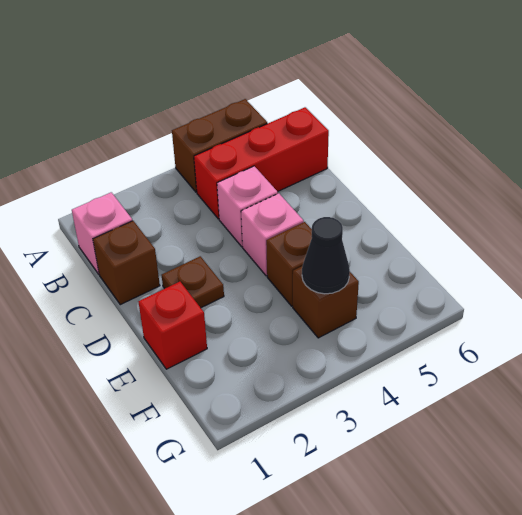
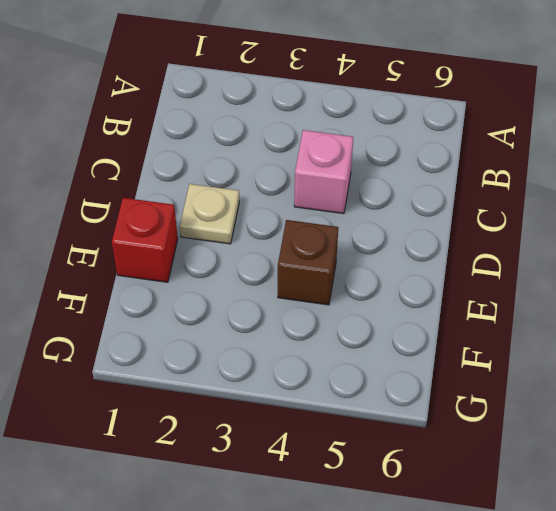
tan 1x1 plate [180,184,239,244] -> brown 1x1 plate [162,256,224,308]
none -> brown 1x2 brick [172,99,267,192]
none -> pink 1x1 brick [72,192,132,274]

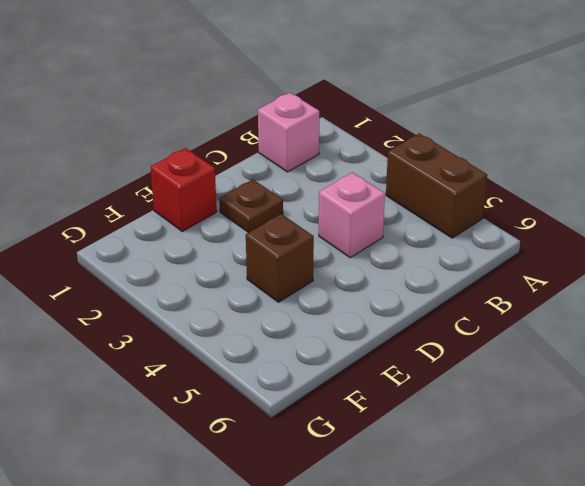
none -> red 1x3 brick [194,107,329,219]
none -> brown 1x1 brick [93,221,160,305]

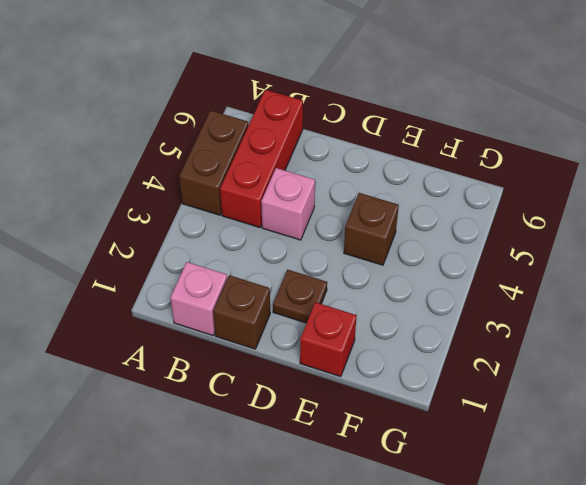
none -> pink 1x1 brick [241,193,304,276]
none -> brown 1x1 brick [293,267,359,338]

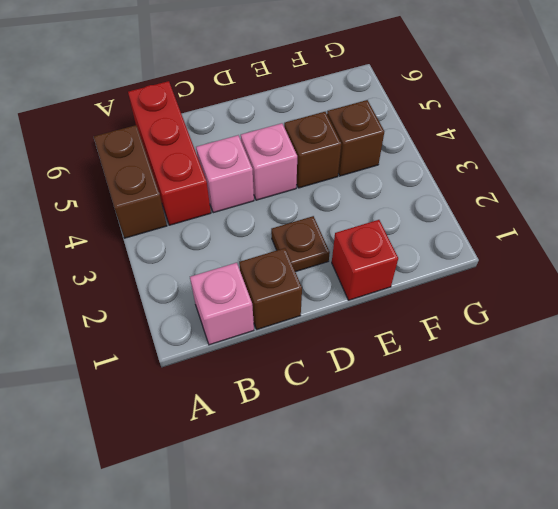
none -> black 1x1 cone [302,217,350,294]

